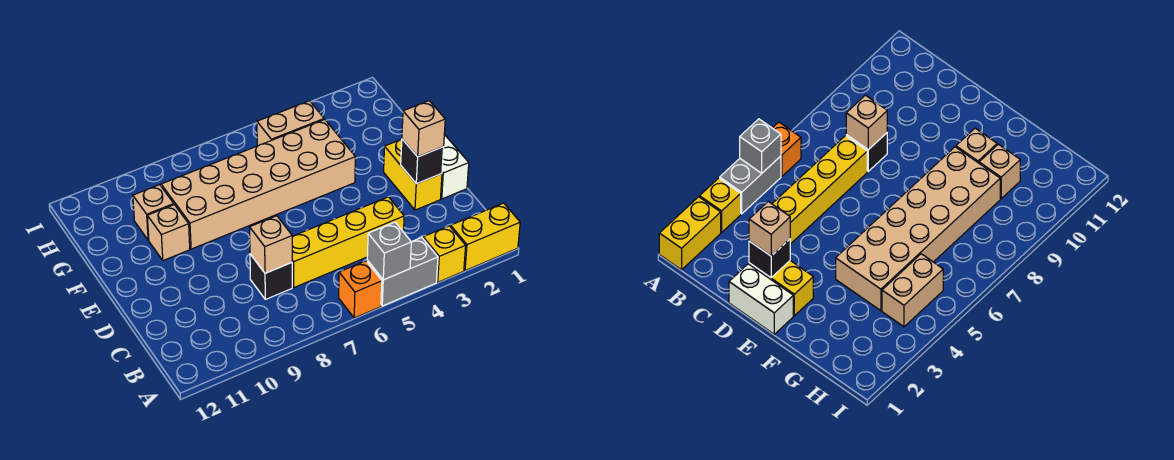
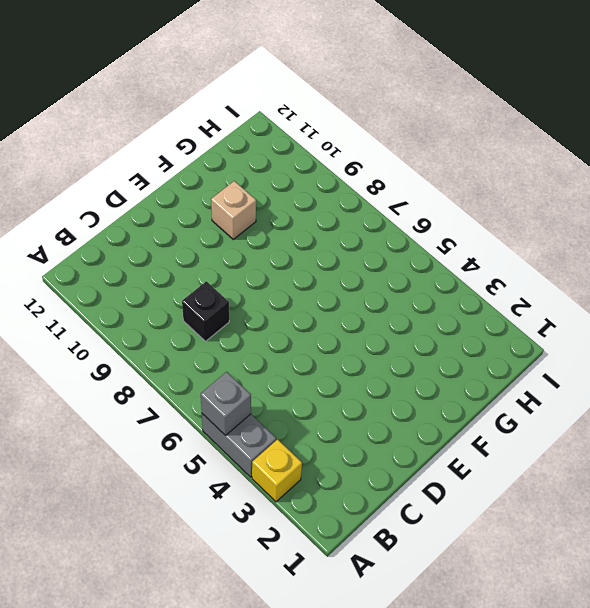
none -> yellow 1x2 brick [451,203,520,271]
none -> orange 1x1 brick [339,261,382,318]
none -> yellow 1x4 brick [292,197,404,287]

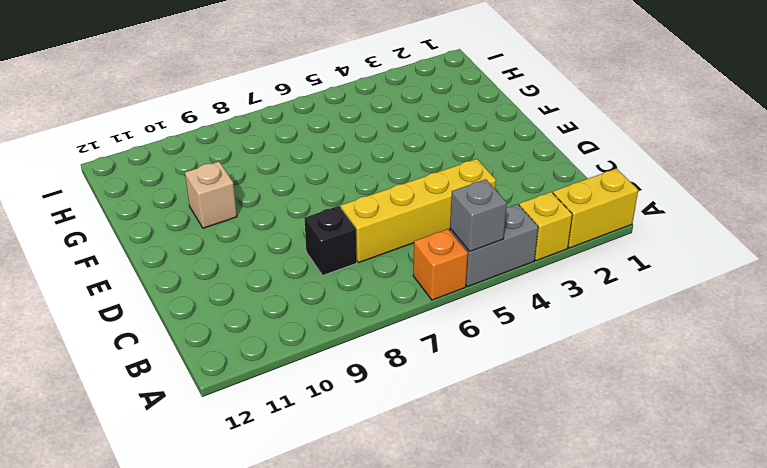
none -> white 1x2 brick [441,134,469,199]
none -> yellow 1x2 brick [384,139,442,210]
none -> tan 2x6 brick [161,120,355,249]

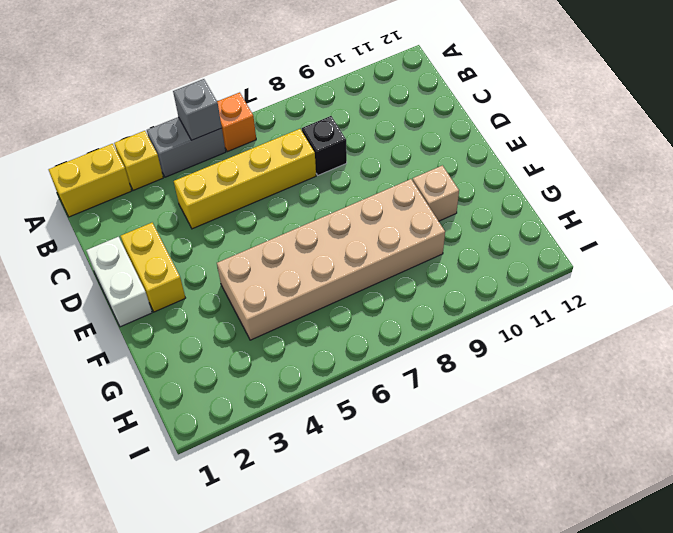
none -> tan 1x1 brick [133,185,174,240]
none -> tan 1x2 brick [257,101,324,146]
none -> tan 1x1 brick [250,216,292,273]

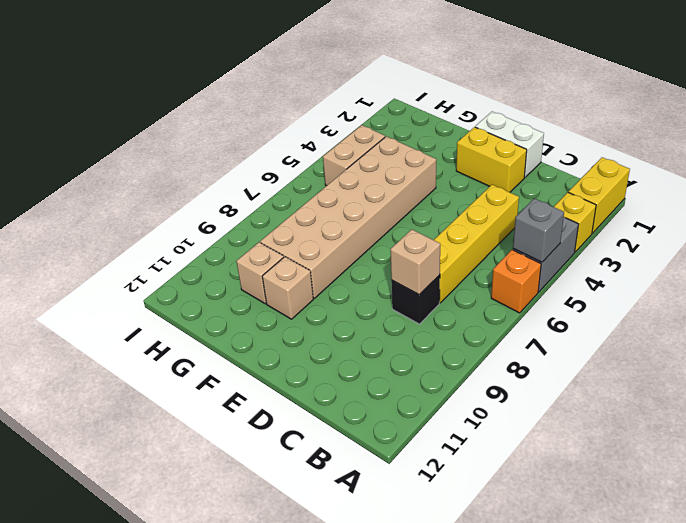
none -> black 1x1 brick [401,139,444,184]
none -> tan 1x1 brick [402,101,445,157]

